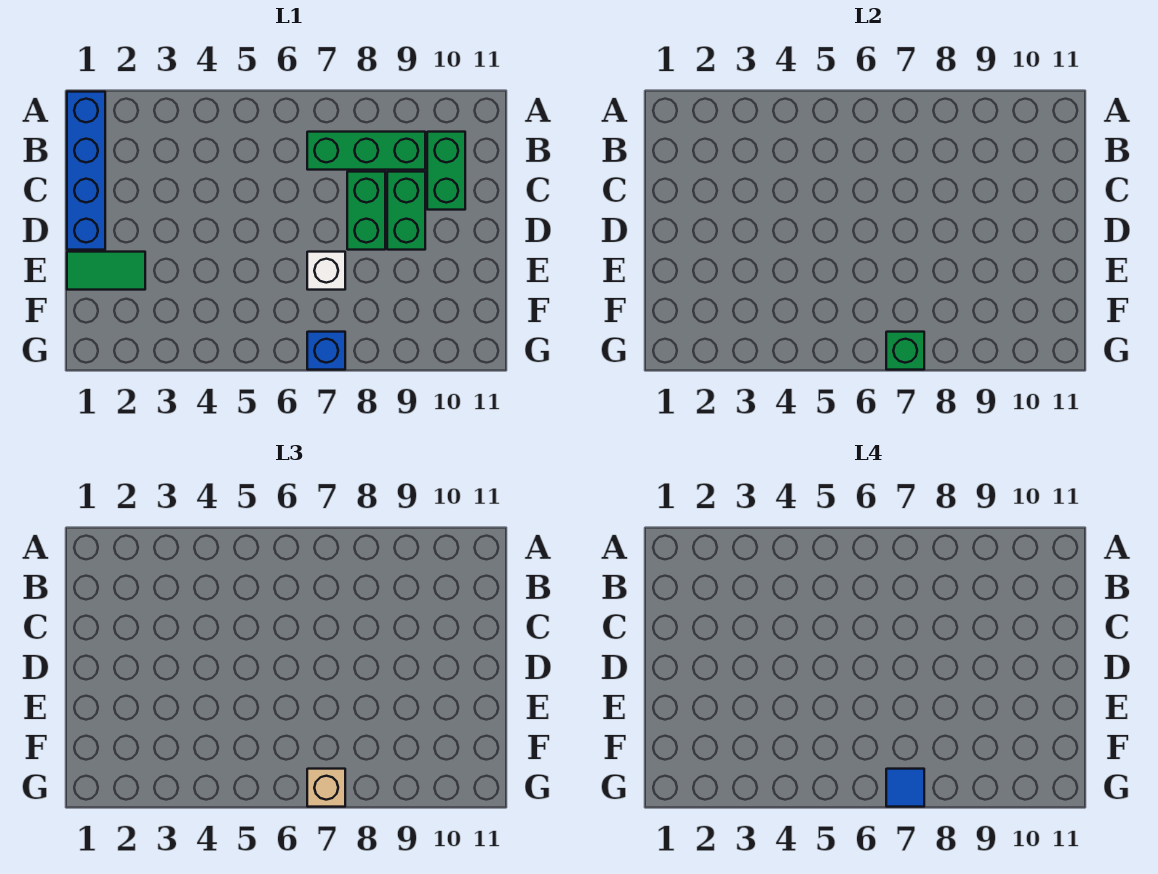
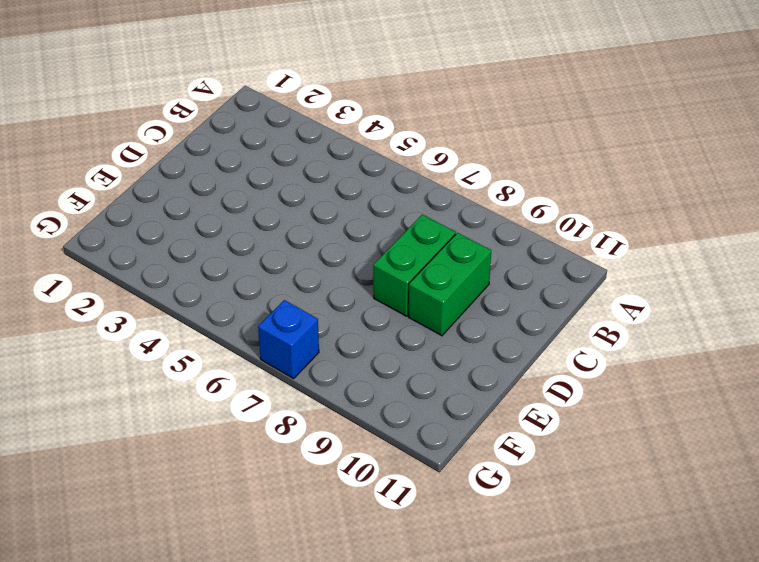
none -> blue 1x4 brick [67,92,105,250]
none -> green 1x3 brick [307,132,425,170]

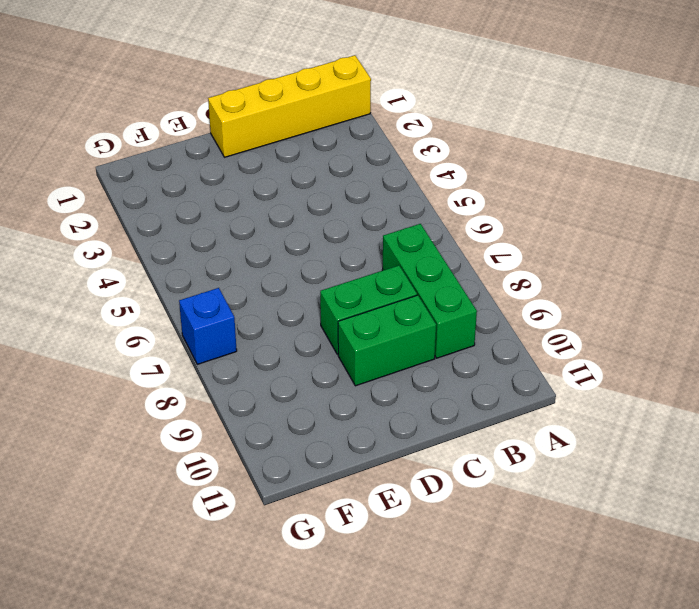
yellow 1x4 brick [208,55,371,157] -> blue 1x4 brick [67,92,105,250]
none -> green 1x2 brick [427,132,465,210]
none -> green 1x2 tile [67,252,145,290]

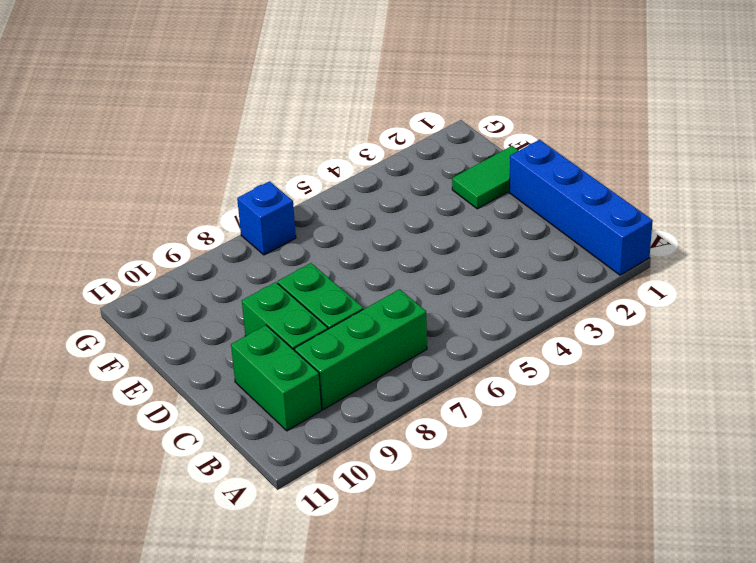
none -> white 1x1 brick [307,252,345,290]
none -> green 1x1 brick [886,332,924,370]

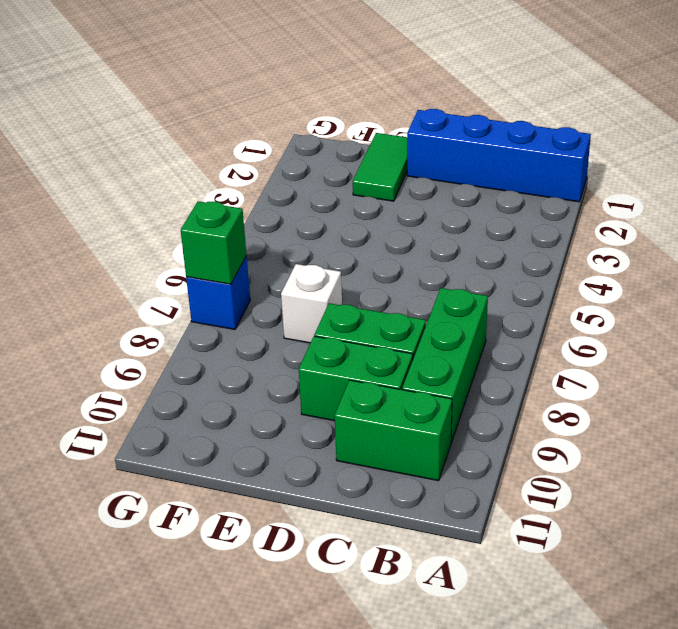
none -> tan 1x1 brick [307,769,345,807]
none -> blue 1x1 tile [886,769,924,807]

